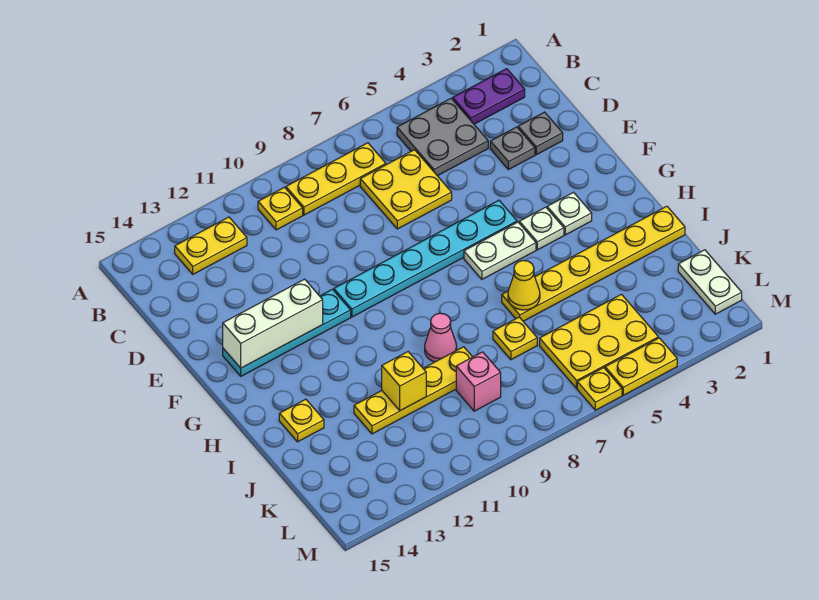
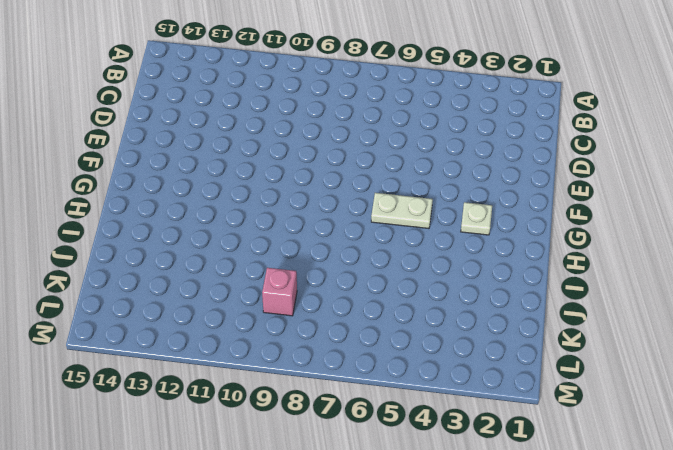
none -> purple 1x2 plate [453,69,525,124]
none -> grey 2x2 plate [397,98,488,176]
none -> yellow 1x3 plate [286,143,386,215]

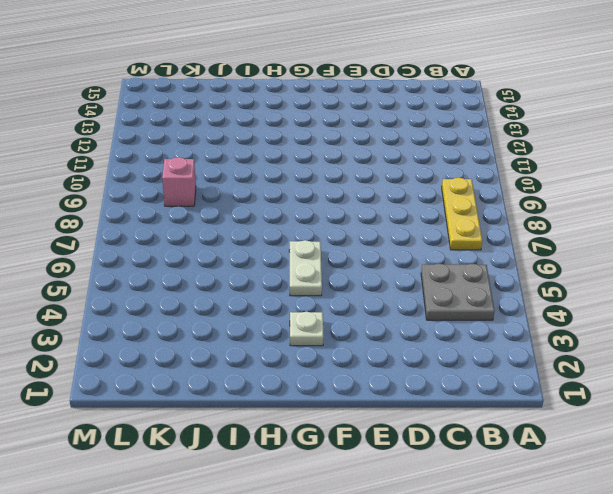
none -> purple 1x2 plate [453,69,525,124]
none -> yellow 1x1 plate [258,187,303,230]
none -> yellow 1x2 plate [175,217,247,274]

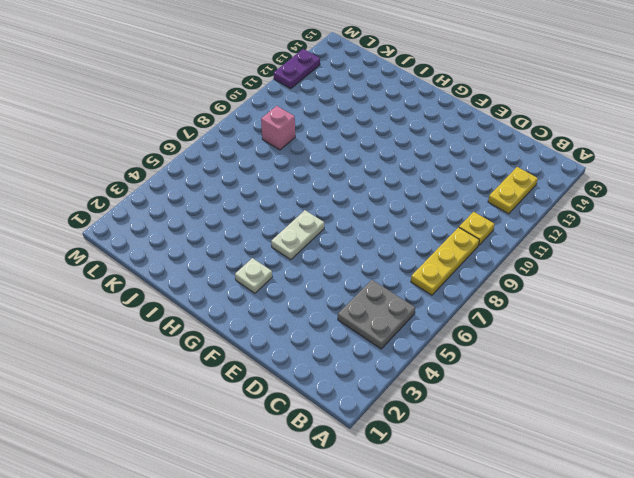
purple 1x2 plate [274,49,320,89] -> purple 1x2 plate moved to [453,69,525,124]
none -> yellow 2x2 plate [360,150,452,229]
none -> grey 1x1 plate [518,112,563,155]
none -> grey 1x1 plate [490,127,535,170]

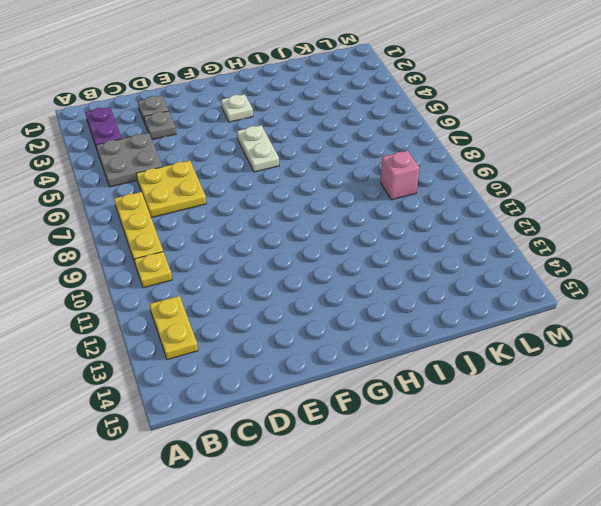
none -> cyan 1x6 plate [334,200,517,317]
none -> cyan 1x4 plate [223,289,351,376]
none -> white 1x1 plate [519,207,564,250]

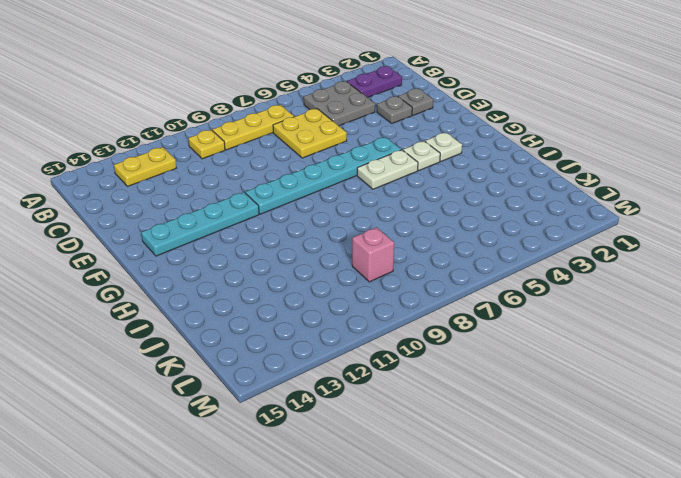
none -> yellow 1x6 plate [502,206,685,321]
none -> pink 1x1 cone [425,313,457,362]
none -> yellow 1x1 plate [279,399,324,442]

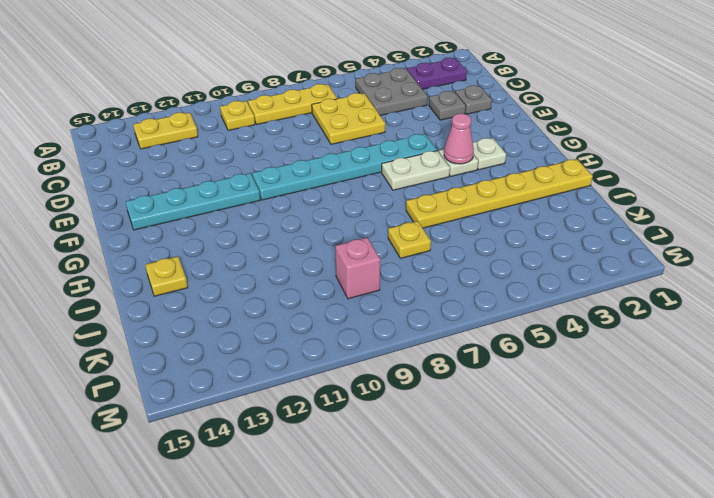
pink 1x1 cone [444,113,474,164] -> pink 1x1 cone moved to [425,313,457,362]
none -> yellow 1x4 plate [354,347,472,434]
none -> white 1x2 plate [678,250,742,314]
none -> yellow 2x3 plate [540,294,658,388]

